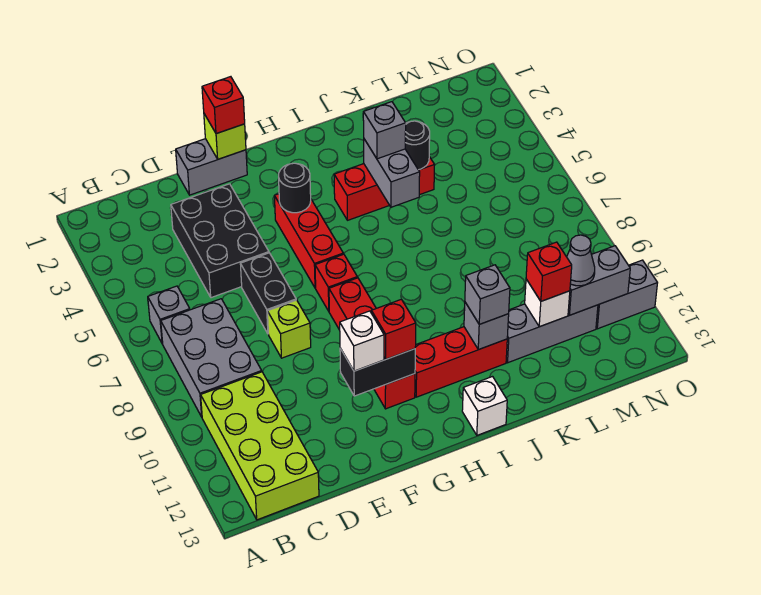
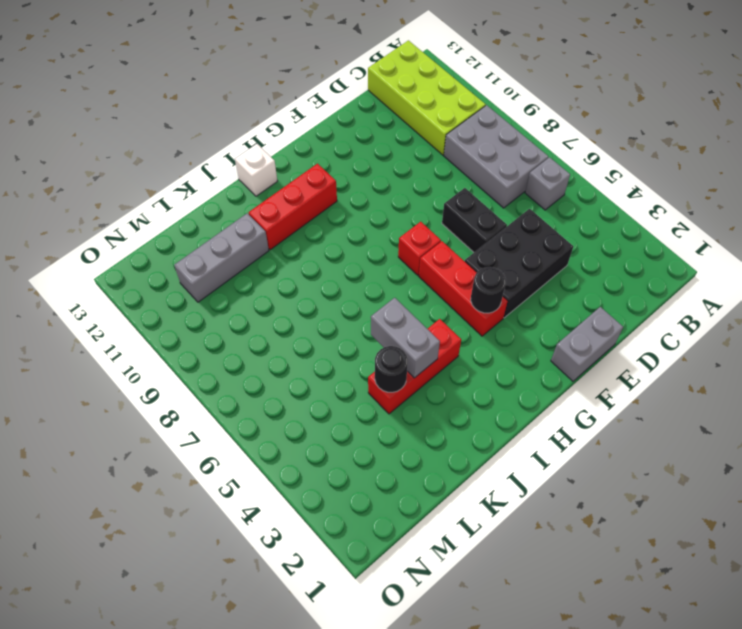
black 2x3 brick [465,209,573,318] -> black 2x3 brick turned to [171,184,269,298]
none -> lime 1x1 brick [267,300,311,358]
none -> red 1x4 brick [329,278,415,409]
none -> grey 1x2 brick [596,260,657,329]
none -> lime 1x1 brick [204,114,246,159]

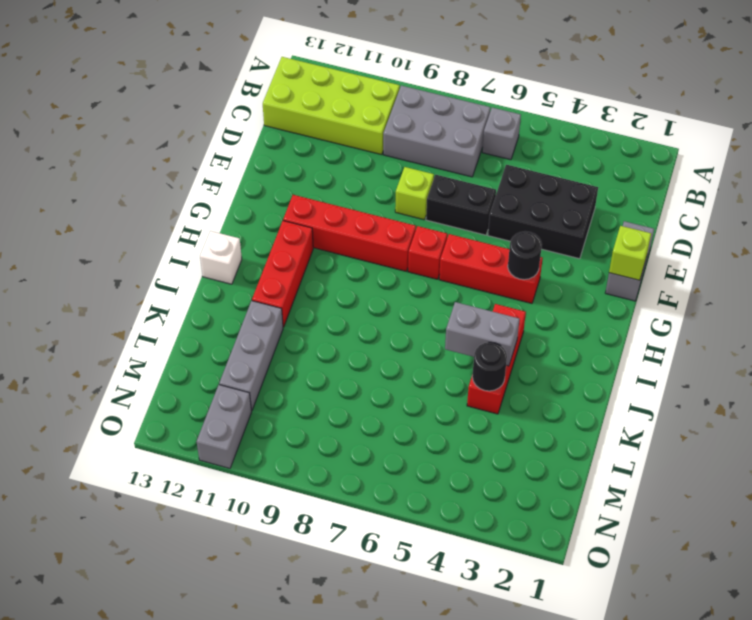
none -> black 1x2 brick [340,348,415,396]
none -> grey 1x1 brick [464,302,509,350]
none -> white 1x1 brick [525,279,570,327]
none -> grey 1x2 brick [568,246,630,315]

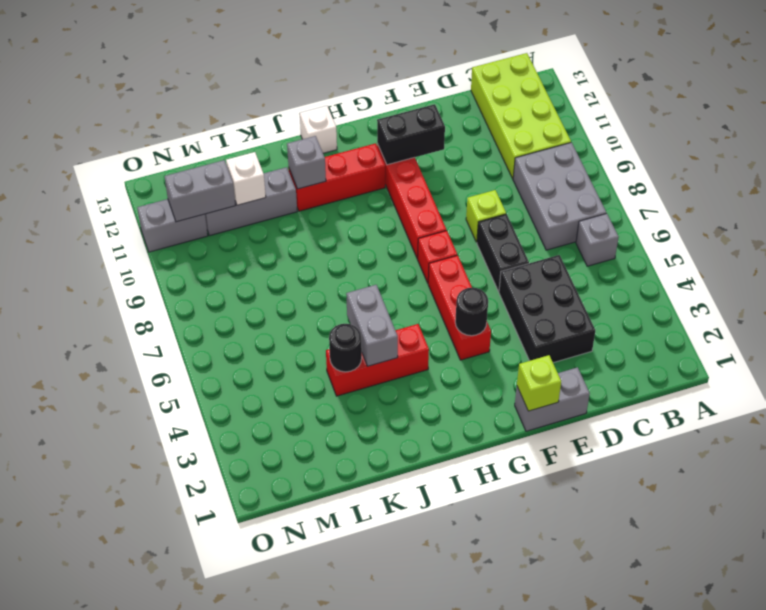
none -> red 1x1 brick [202,77,245,134]
none -> white 1x1 brick [340,311,384,371]
none -> red 1x1 brick [371,299,416,359]
none -> grey 1x1 brick [363,102,406,159]

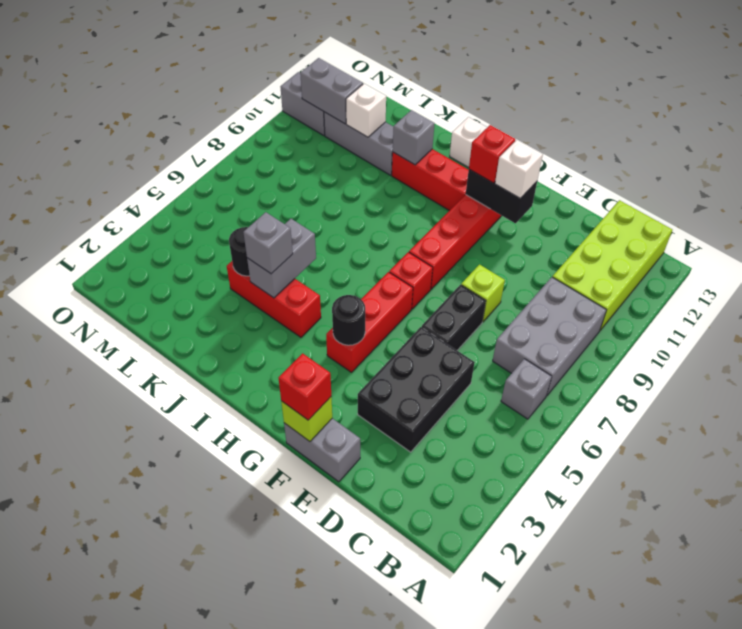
none -> grey 1x1 brick [465,265,510,324]
none -> red 1x1 brick [526,242,572,301]
none -> grey 1x1 cone [567,235,595,286]

